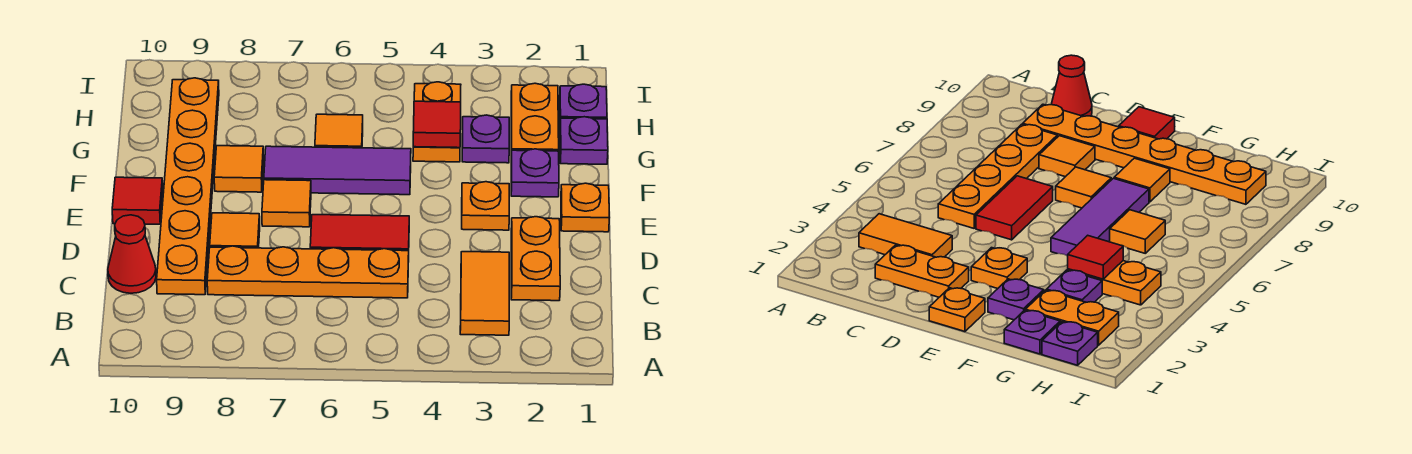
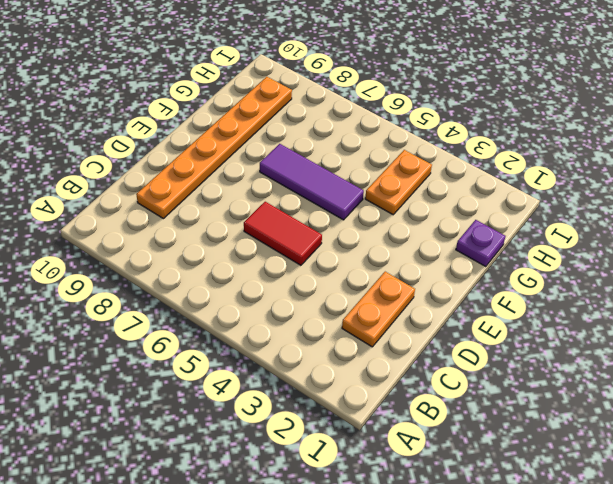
none -> orange 1x2 tile [460,252,509,335]
none -> orange 1x4 plate [207,246,409,298]
none -> red 1x1 cone [108,215,156,293]

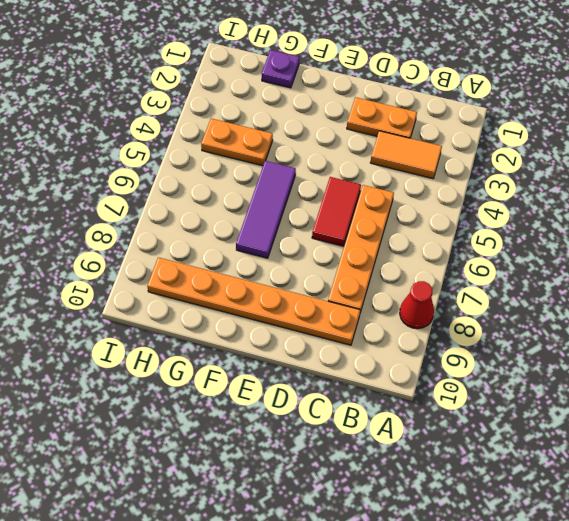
red 1x1 cone [400,281,434,329] -> red 1x1 cone moved to [108,215,156,293]
none -> orange 1x1 tile [210,213,260,248]
none -> orange 1x1 plate [561,183,610,232]
none -> orange 1x1 plate [462,182,509,230]

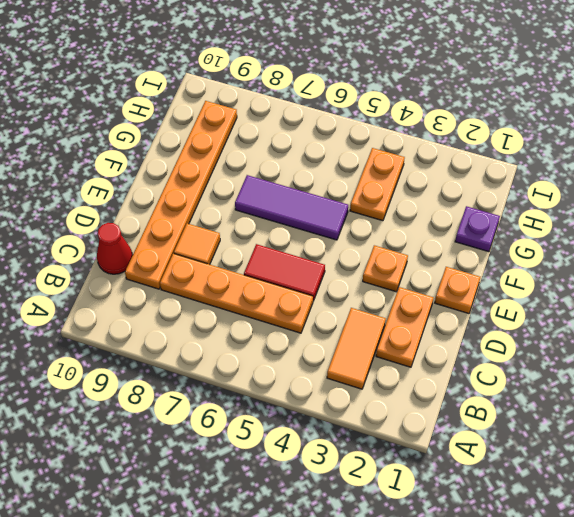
none -> orange 1x1 tile [262,180,311,227]
none -> red 1x1 tile [112,177,163,224]
none -> purple 1x1 plate [511,149,559,197]

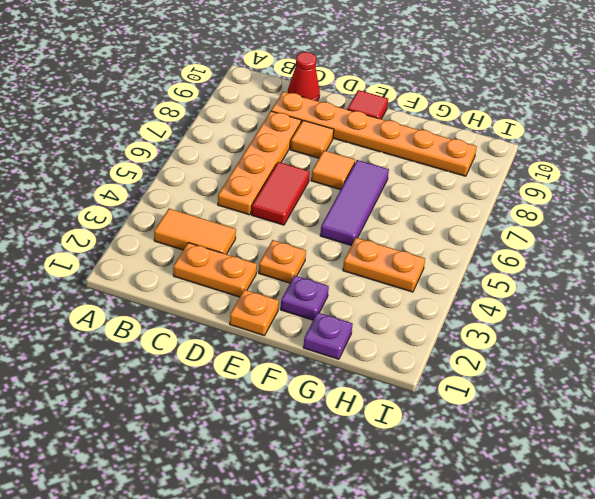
none -> orange 1x1 tile [214,146,264,192]
none -> orange 1x2 plate [511,83,559,158]
none -> purple 1x1 plate [462,115,509,163]

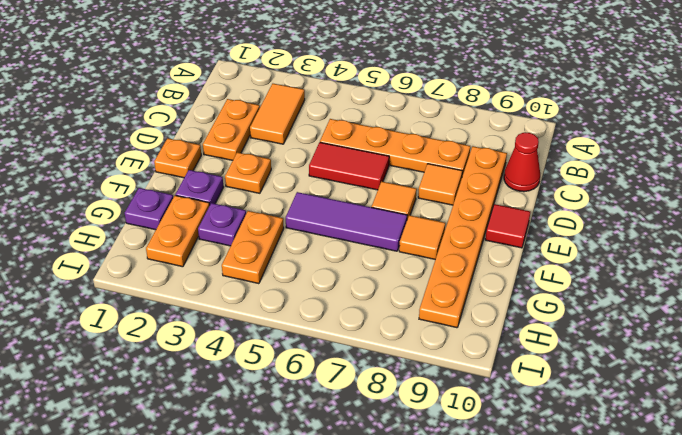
none -> orange 1x1 tile [315,114,363,148]
none -> purple 1x1 plate [560,84,607,121]
none -> red 1x1 tile [413,101,461,148]

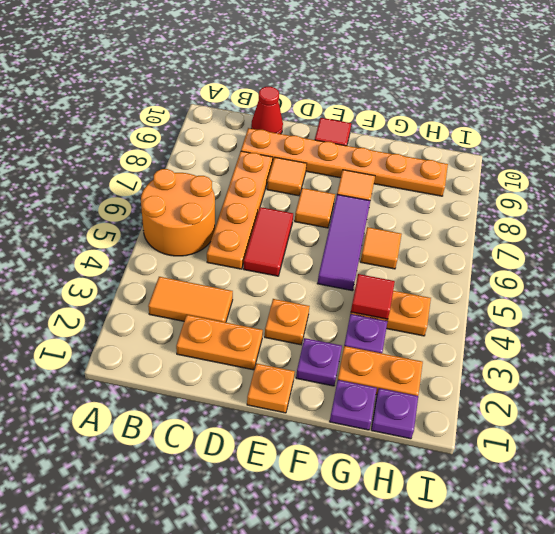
orange 2x2 round brick [141,169,215,256] -> none

